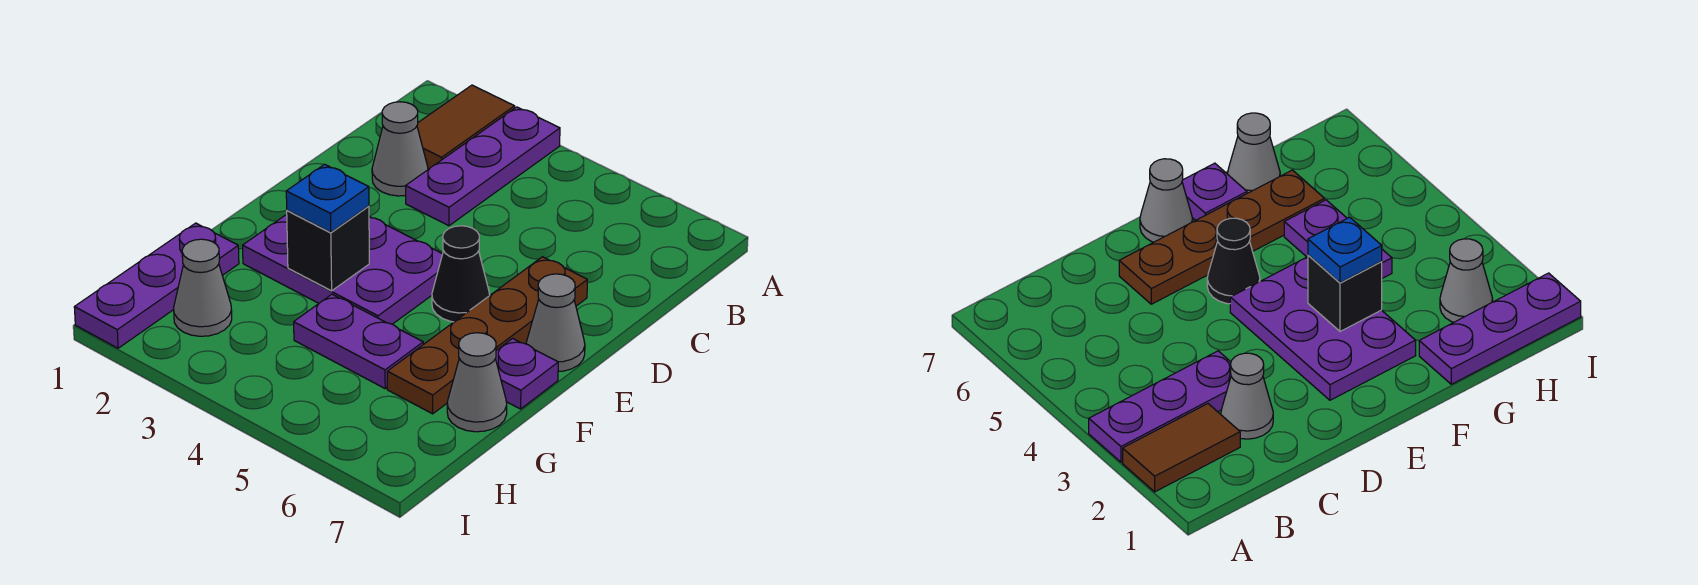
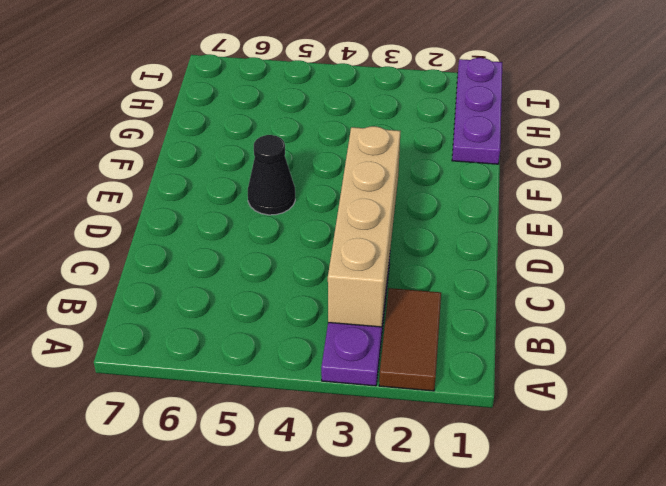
tan 1x4 brick [328,126,401,327] -> none
none -> grey 1x1 cone [372,102,428,196]
none -> brown 1x4 plate [387,257,587,414]
none -> purple 2x3 plate [243,214,442,324]

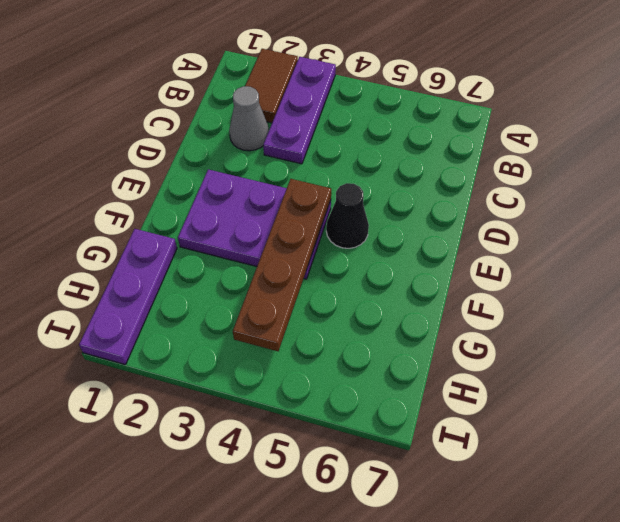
brown 1x4 plate [233,179,331,351] -> brown 1x4 plate moved to [387,257,587,414]
none -> grey 1x1 cone [526,274,585,371]
none -> purple 1x1 plate [495,338,558,409]
none -> purple 1x2 plate [294,294,423,388]

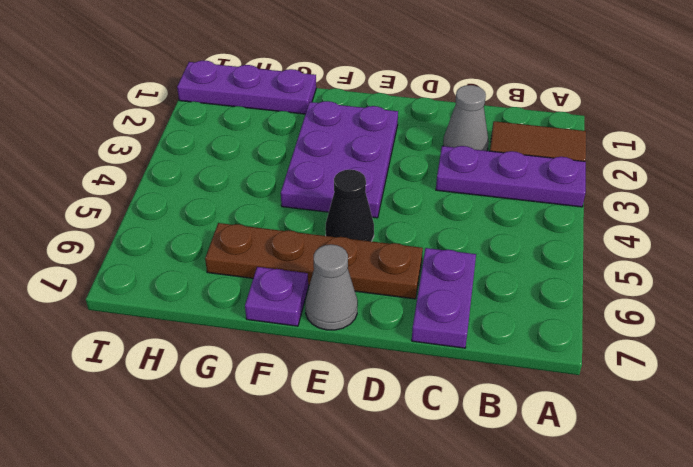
purple 1x2 plate [412,248,476,348] -> purple 1x2 plate moved to [294,294,423,388]
none -> grey 1x1 cone [447,333,507,432]
none -> grey 1x1 cone [174,239,232,336]
none -> black 1x1 brick [287,206,369,291]

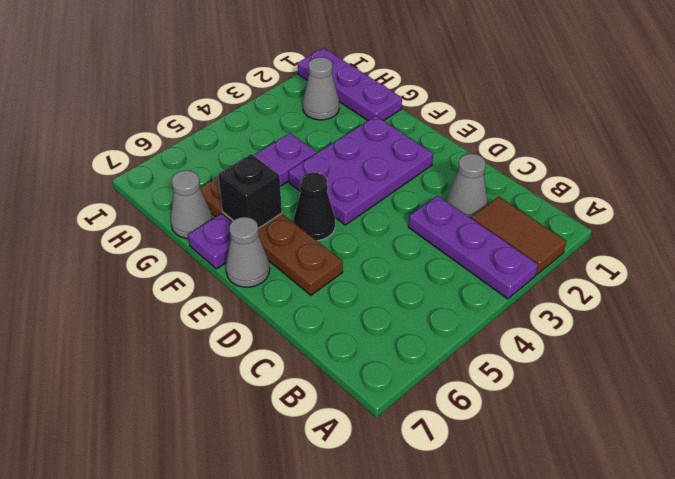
black 1x1 brick [218,154,282,228] -> black 1x1 brick moved to [287,206,369,291]
none -> blue 1x1 plate [286,164,369,232]

